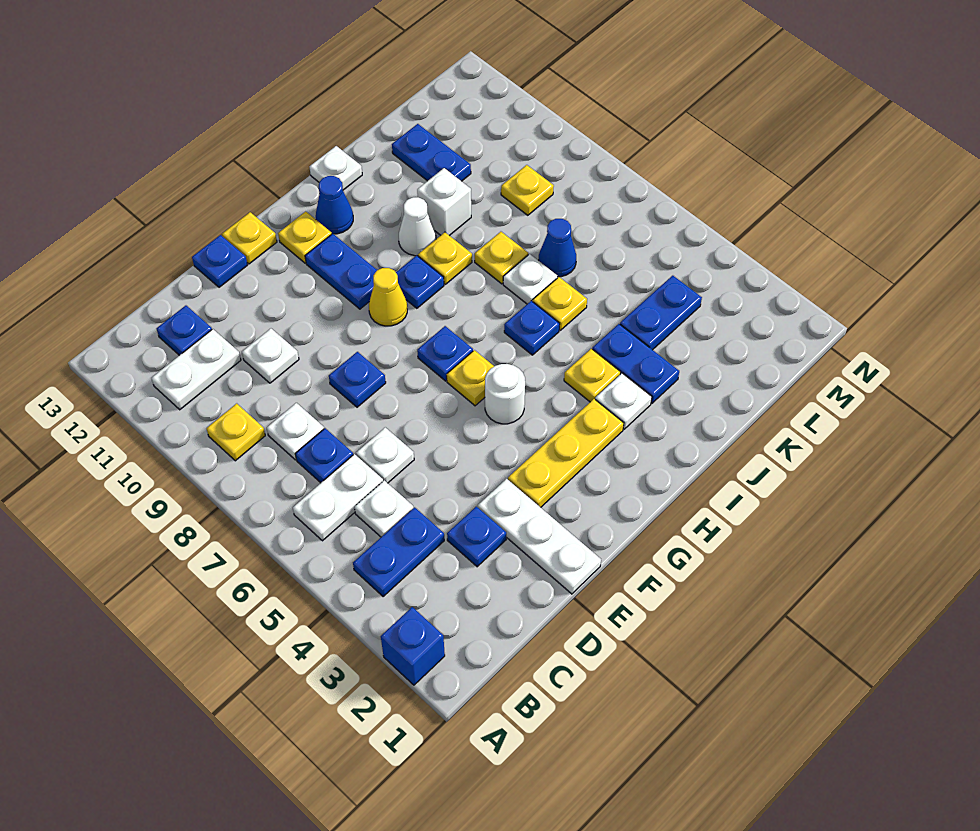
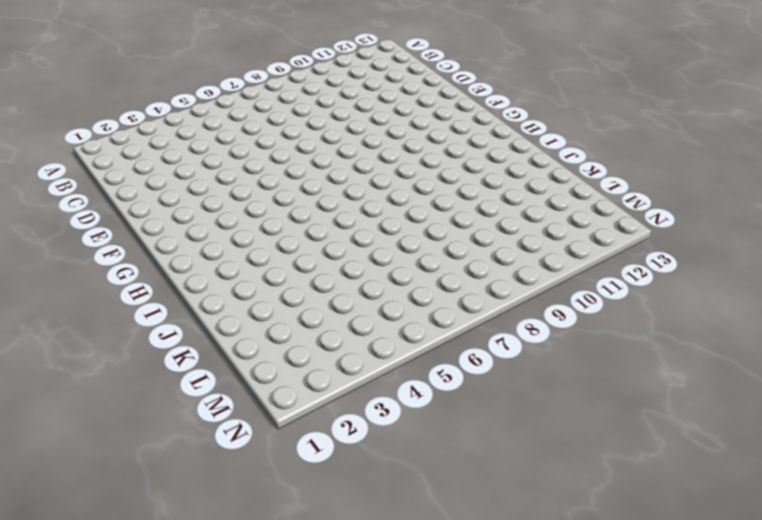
none -> blue 1x1 brick [381,607,445,685]
none -> blue 1x2 plate [353,507,444,597]
none -> white 1x2 plate [293,454,383,541]
none -> yellow 1x1 plate [206,404,265,461]

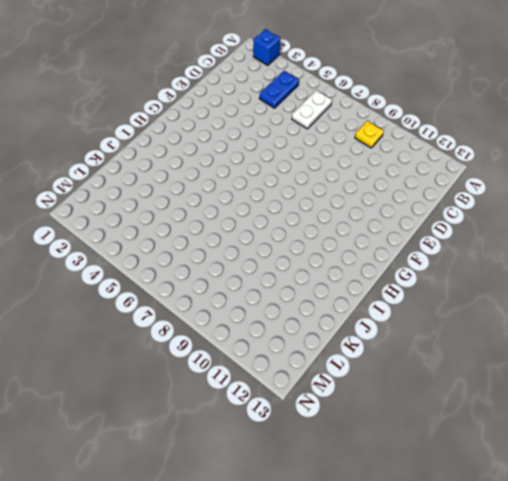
none -> white 1x2 plate [151,329,241,410]
none -> white 1x1 plate [355,480,413,537]
none -> blue 1x1 plate [295,428,353,483]
none -> white 1x1 plate [267,403,324,460]

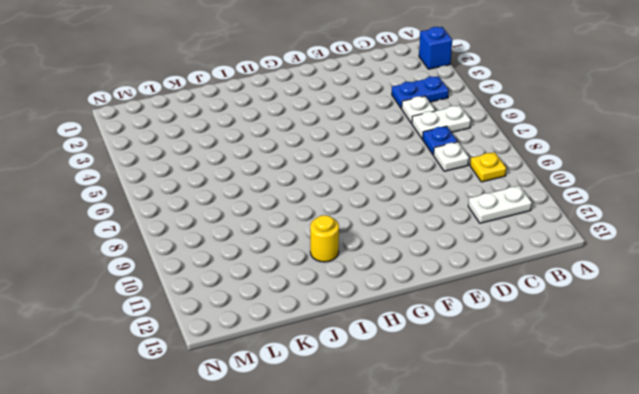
yellow 1x1 round brick [310,215,339,262] -> none
none -> blue 1x1 plate [156,306,212,355]
none -> blue 1x1 plate [447,507,506,567]
none -> white 1x1 plate [356,427,414,483]
none -> white 1x1 plate [242,329,299,383]

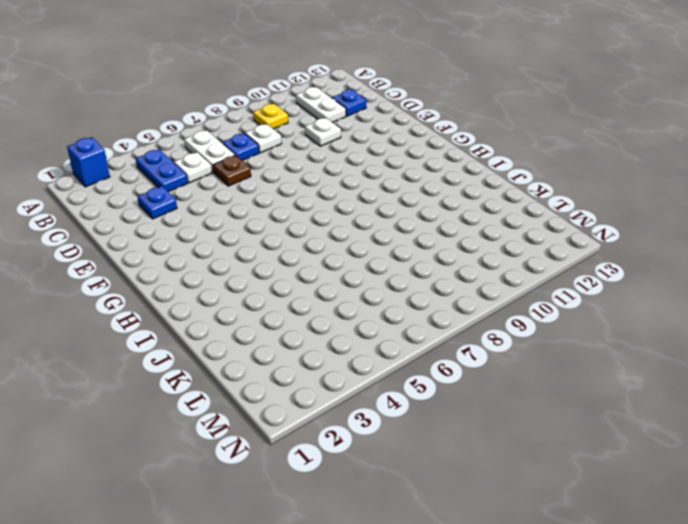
brown 1x1 plate [213,155,251,186] -> white 1x1 plate [356,427,414,483]
none -> white 1x3 plate [478,479,601,594]
none -> blue 1x1 plate [329,352,386,407]
none -> blue 1x1 plate [192,235,247,287]
none -> yellow 1x3 plate [508,399,624,507]

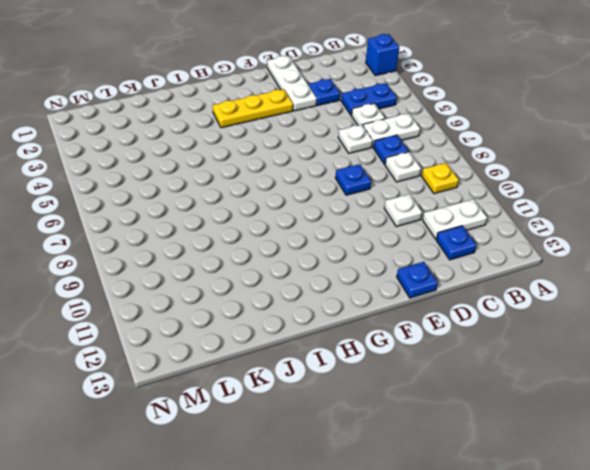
none -> yellow 1x1 plate [222,212,277,264]
none -> white 1x1 round brick [485,364,525,424]
none -> yellow 1x1 plate [447,350,494,406]
none -> blue 1x1 plate [417,326,473,381]

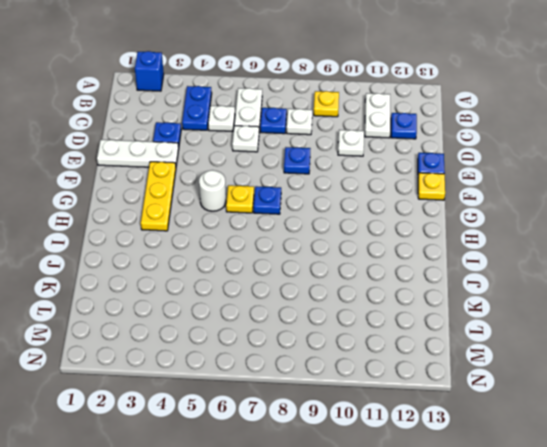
none -> yellow 1x1 cone [369,268,407,326]
none -> blue 1x2 plate [305,234,377,309]
none -> yellow 1x1 plate [278,212,332,263]
none -> blue 1x1 plate [396,255,444,308]

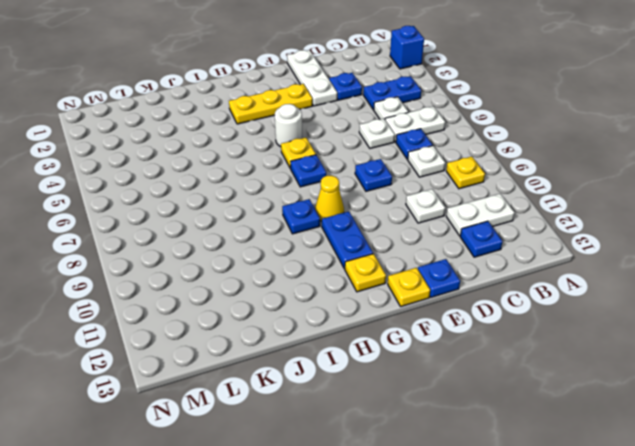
none -> blue 1x1 cone [316,176,353,234]
none -> white 1x1 plate [595,373,652,429]
none -> yellow 1x1 plate [564,349,621,402]
none -> blue 1x1 plate [504,301,560,355]

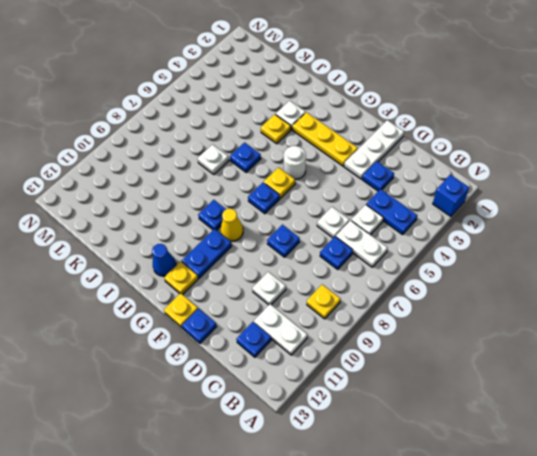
none -> white 1x1 plate [267,403,324,460]
none -> yellow 1x1 plate [418,232,472,284]
none -> white 1x1 cone [399,197,436,256]
none -> white 1x1 plate [310,146,362,190]

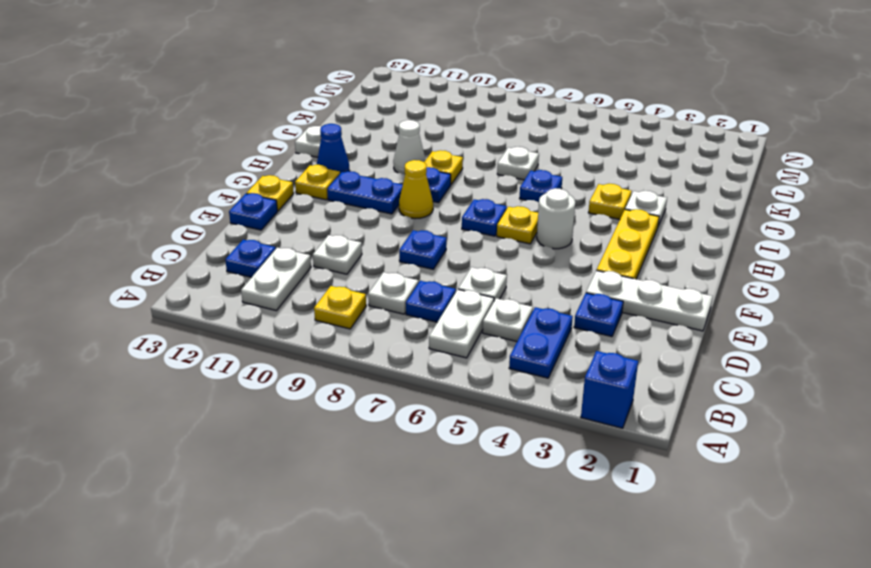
none -> blue 1x2 plate [593,324,679,403]
none -> yellow 1x1 plate [533,277,587,330]
none -> yellow 1x1 plate [475,232,528,284]
none -> white 1x1 brick [417,168,471,236]

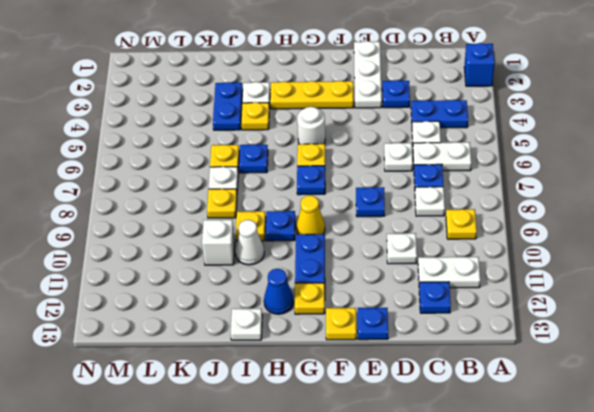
none -> blue 1x2 plate [620,276,702,350]
none -> blue 1x1 cone [539,219,576,277]
none -> blue 1x2 plate [392,124,471,181]
none -> yellow 1x1 plate [501,165,554,215]

